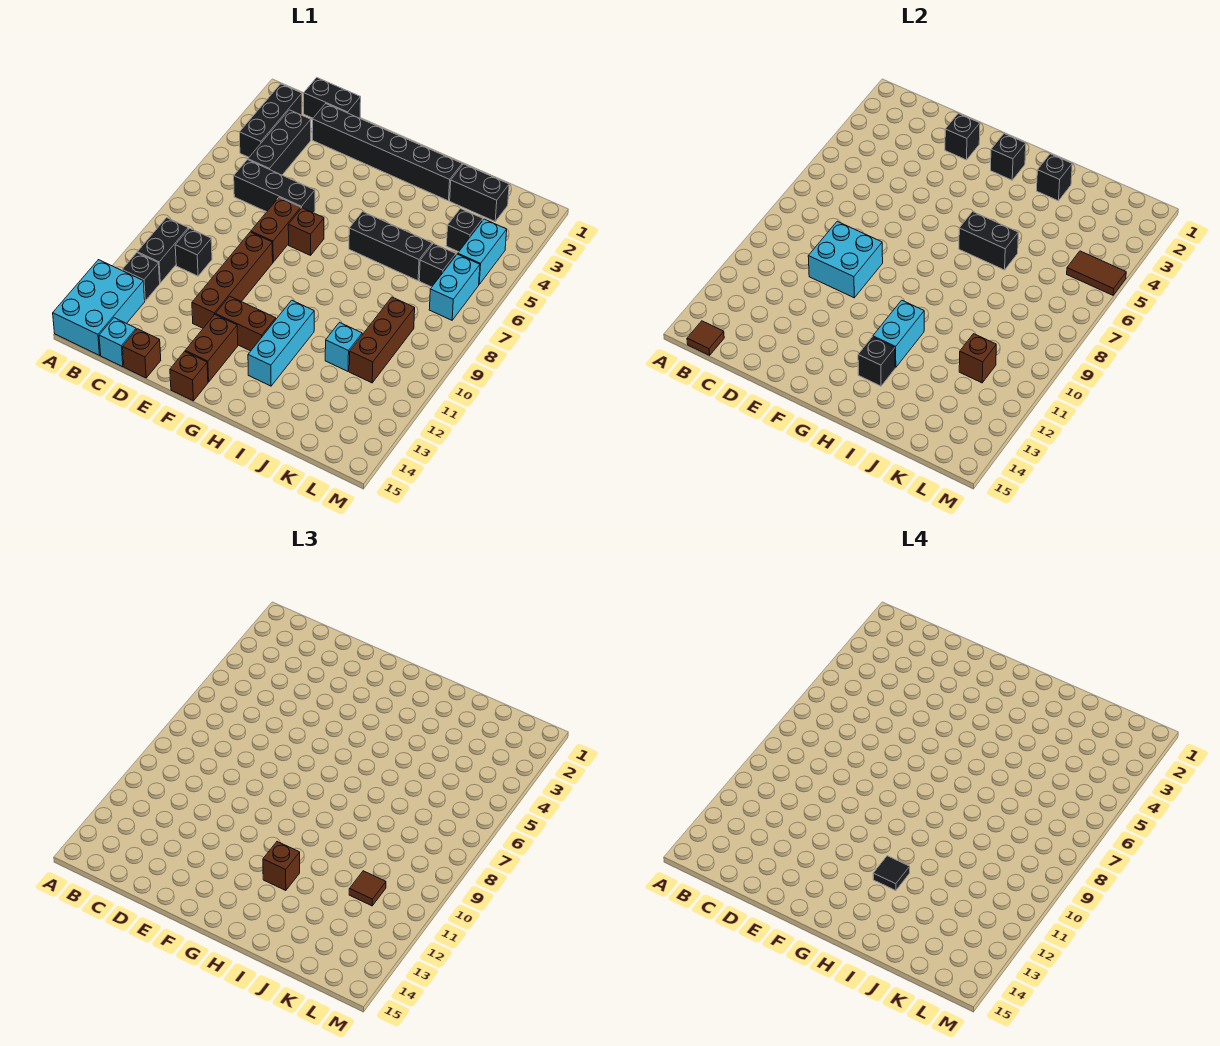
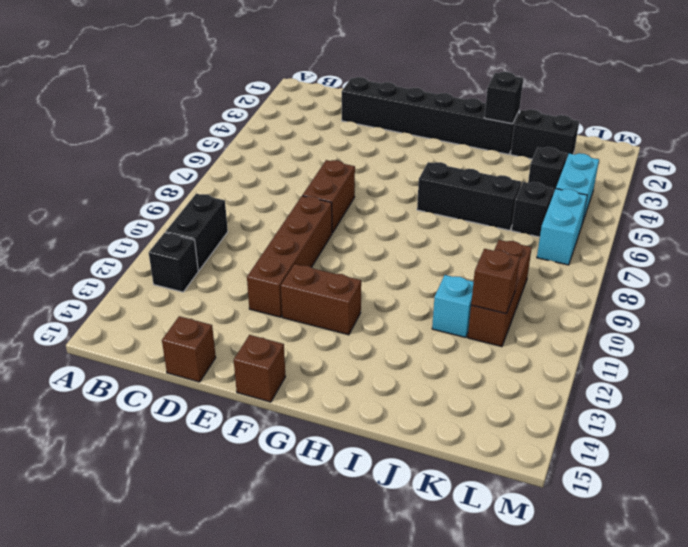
none -> cyan 2x3 brick [53,260,145,355]
none -> black 1x3 brick [239,84,302,157]
none -> black 1x2 brick [304,78,361,118]
none -> black 1x3 brick [248,110,311,175]

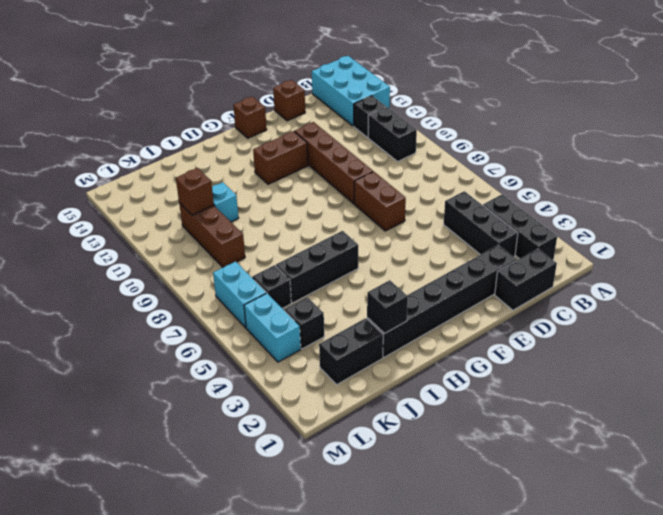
none -> black 1x3 brick [234,160,315,213]
none -> black 1x1 brick [175,228,212,276]
none -> cyan 1x1 brick [99,318,136,367]
none -> brown 1x1 brick [288,208,324,255]

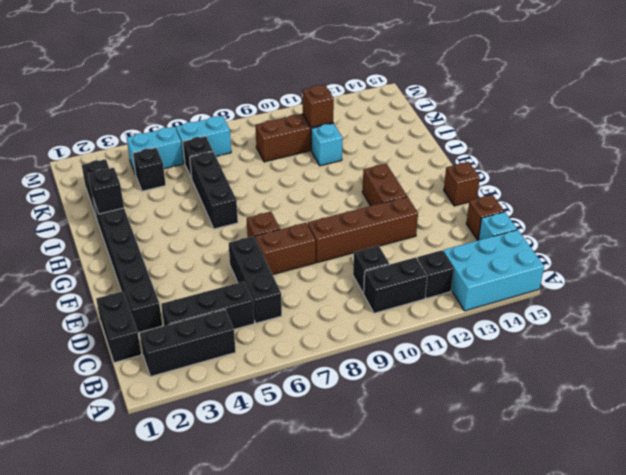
none -> brown 1x2 brick [185,315,238,382]
none -> cyan 1x3 brick [248,300,314,386]
none -> brown 1x1 tile [687,321,724,355]
none -> cyan 2x2 brick [808,221,883,298]

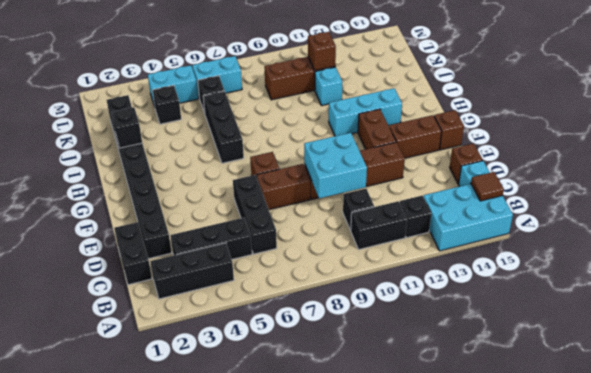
none -> black 1x1 brick [945,113,980,160]
none -> black 1x1 brick [991,134,1026,180]
none -> black 1x2 brick [959,212,1018,270]
none -> cyan 1x2 brick [873,300,924,368]

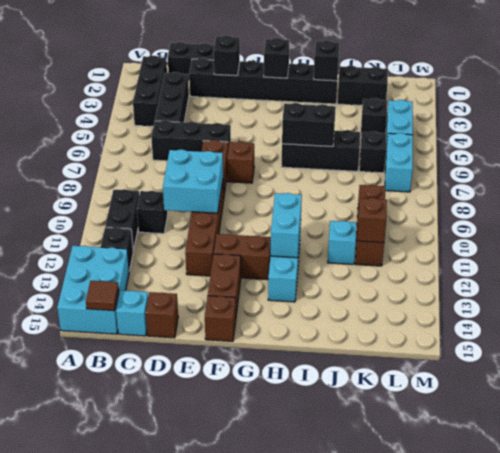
none -> black 1x1 brick [858,337,895,386]
none -> brown 1x2 tile [1067,251,1126,295]
none -> brown 1x1 brick [263,842,300,891]
none -> brown 1x1 tile [349,871,386,906]

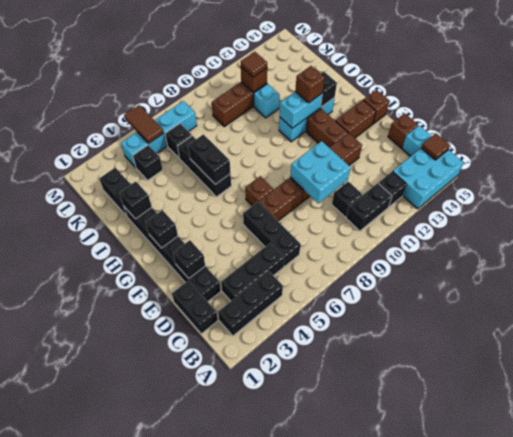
none -> black 1x1 tile [873,856,910,891]

